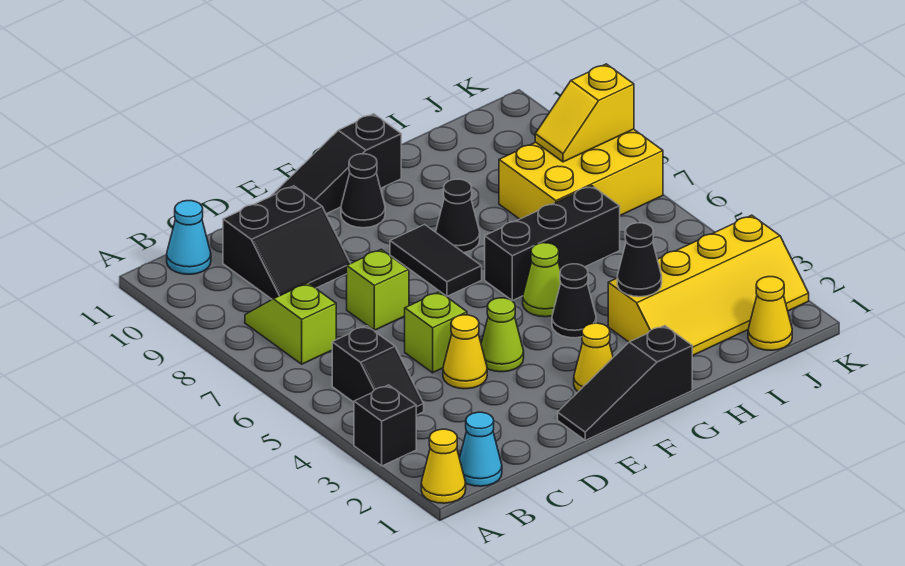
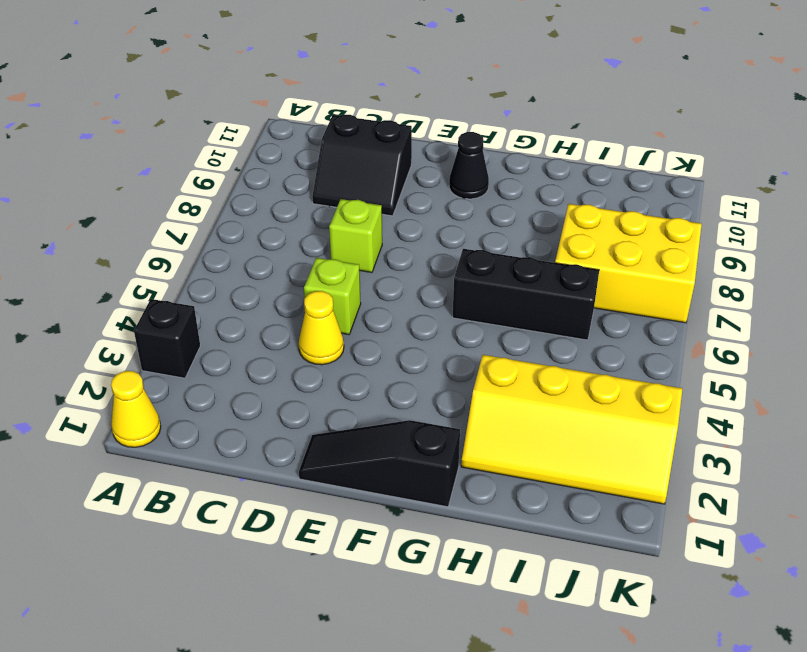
none -> cyan 1x1 cone [459,412,502,486]
none -> black 1x2 slope [332,326,424,415]
none -> lime 1x2 slope [245,283,336,364]

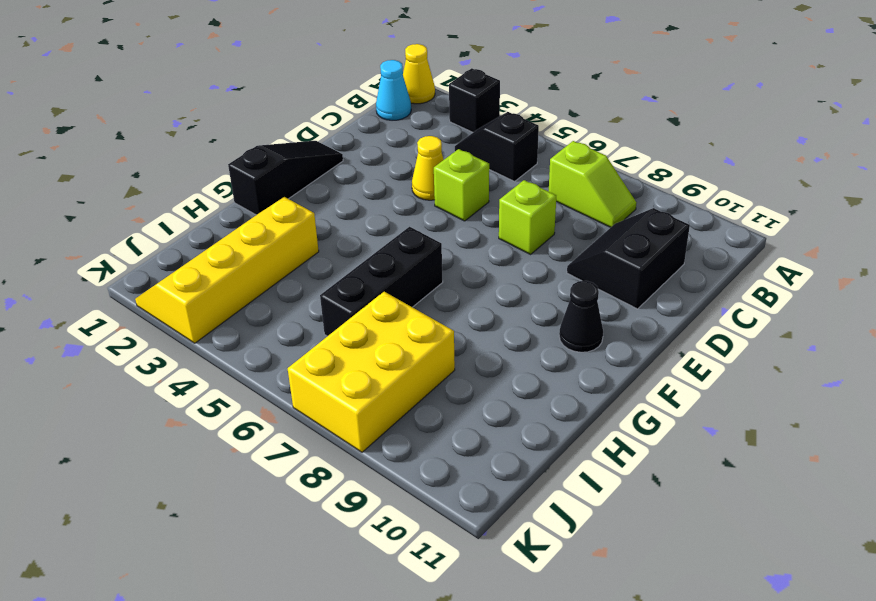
none -> cyan 1x1 cone [167,201,211,274]
none -> lime 1x1 cone [481,298,524,372]
none -> black 1x3 slope [270,114,401,214]

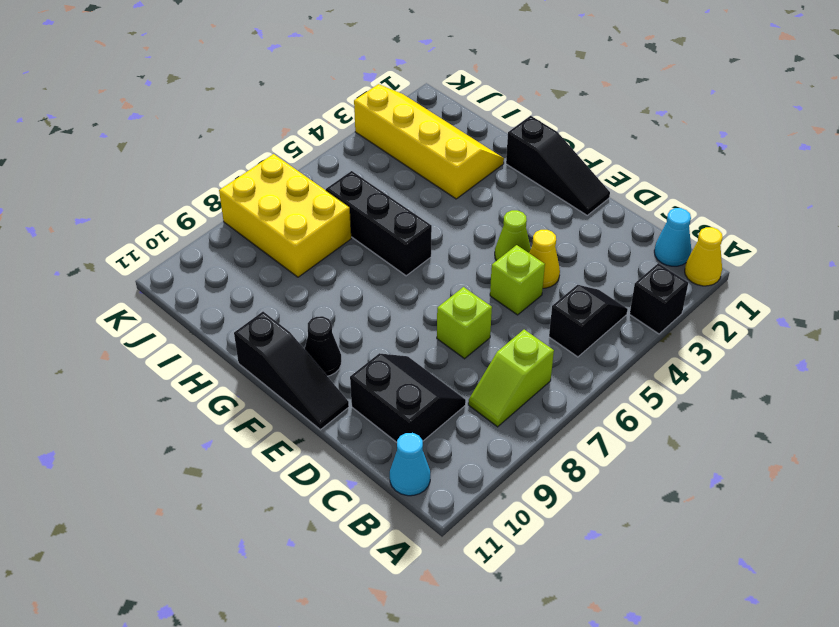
none -> yellow 1x1 cone [574,323,613,392]
none -> black 1x2 tile [390,224,482,296]
none -> black 1x1 cone [552,264,596,338]

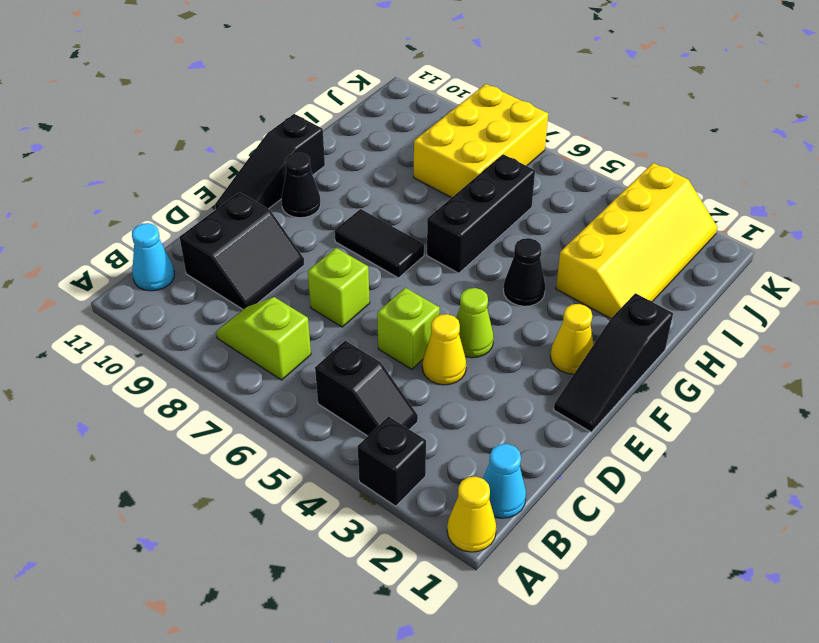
none -> lime 1x1 cone [523,243,561,317]
none -> black 1x1 cone [436,179,480,253]
none -> yellow 1x1 cone [748,277,792,350]

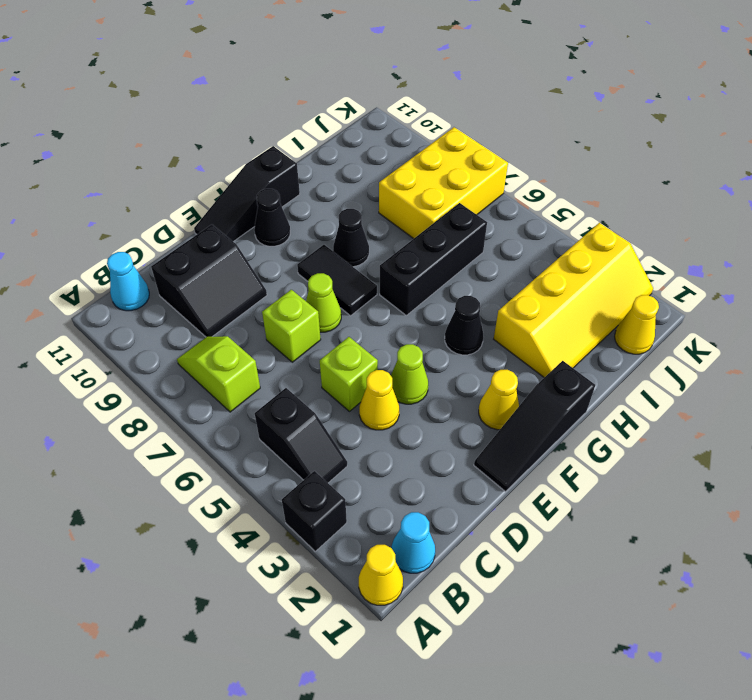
lime 1x1 cone [306,273,341,332] -> lime 1x1 cone moved to [523,243,561,317]
none -> black 1x1 cone [617,223,662,297]
none -> yellow 1x2 slope [535,64,634,162]

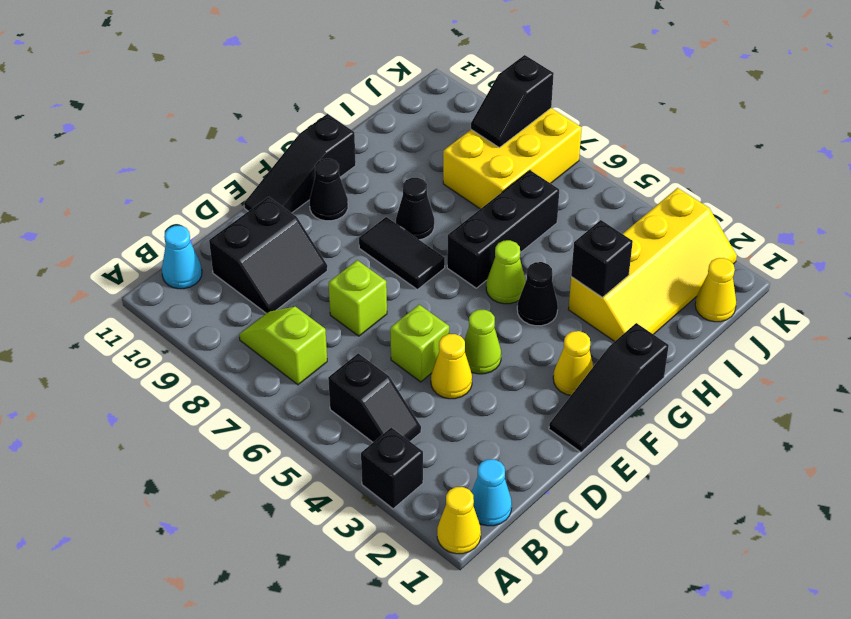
black 1x1 brick [571,220,633,297] -> black 1x1 cone [617,223,662,297]
black 1x2 slope [471,55,554,148] -> yellow 1x2 slope [535,64,634,162]

